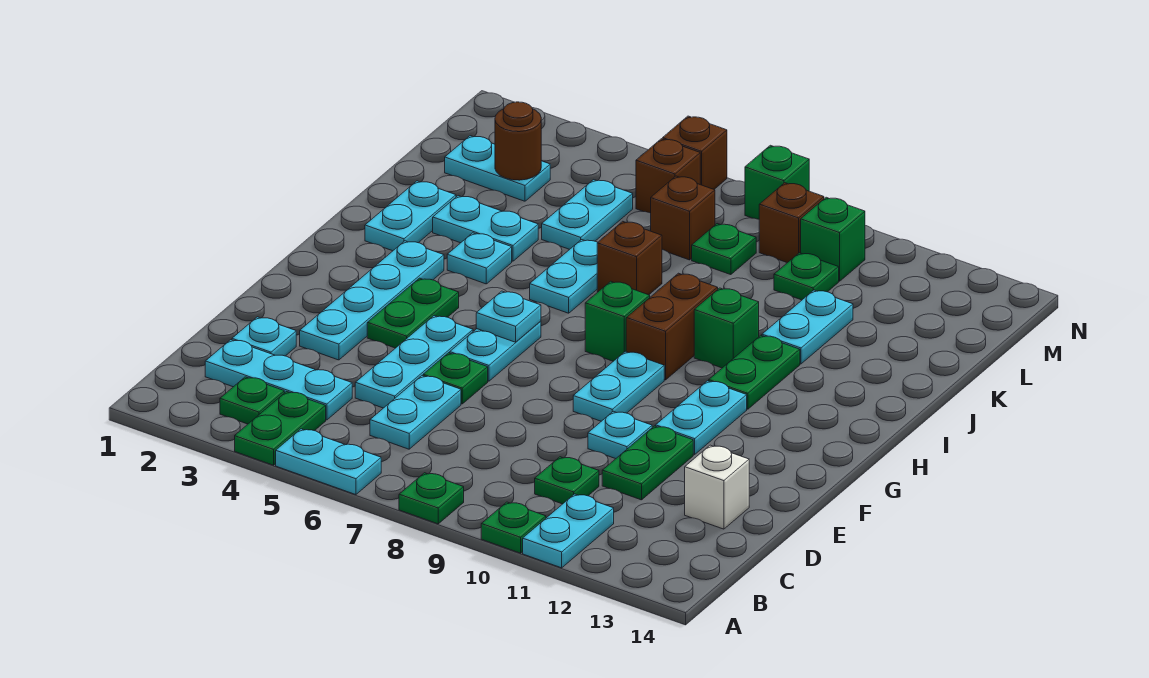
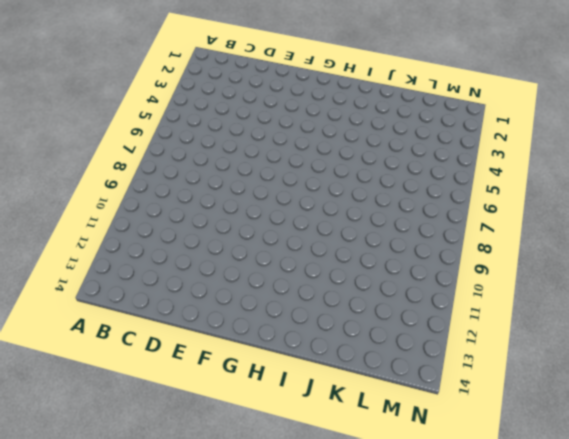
none -> green 1x2 plate [235,392,326,465]
none -> cyan 1x2 plate [276,429,381,495]
none -> green 1x1 plate [399,473,464,524]
none -> green 1x1 plate [481,502,546,553]

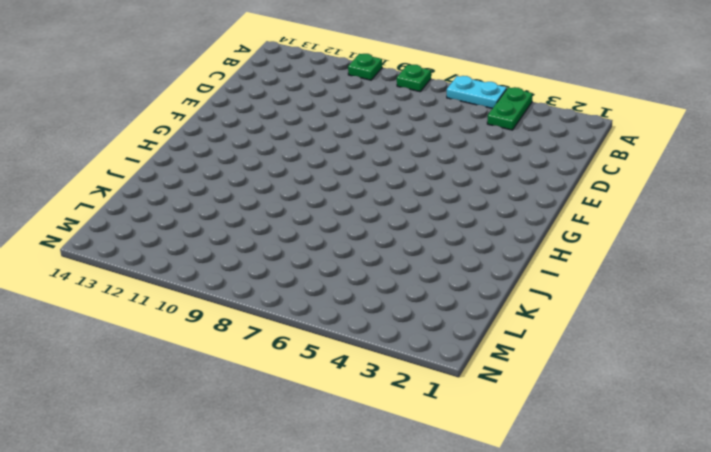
none -> cyan 1x2 plate [523,494,614,568]
none -> green 1x1 plate [220,377,284,424]
none -> cyan 1x3 plate [205,340,352,420]
none -> cyan 1x2 plate [370,376,461,449]

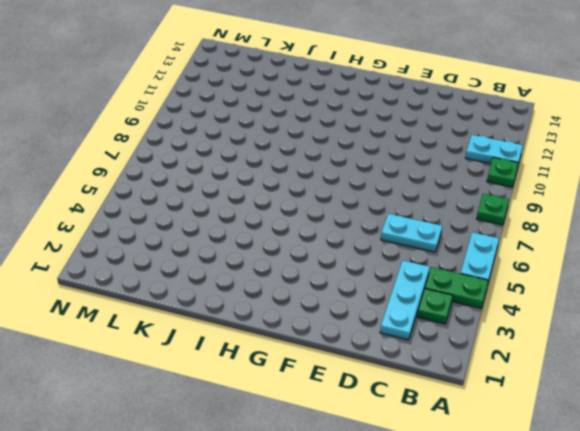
none -> green 1x1 plate [535,457,599,504]
none -> cyan 1x1 plate [232,317,296,356]
none -> cyan 1x3 plate [355,316,473,408]
none -> green 1x2 plate [602,426,693,500]

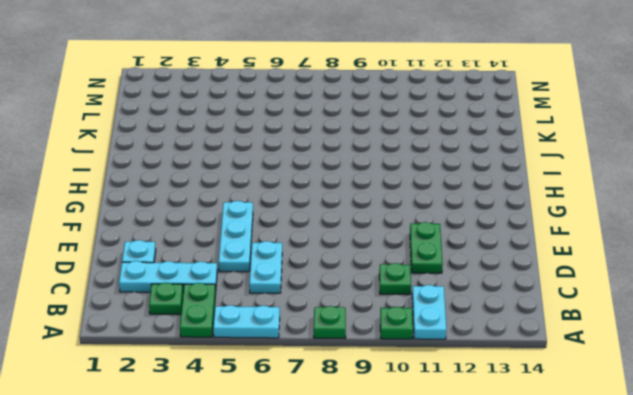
none -> white 1x1 brick [685,445,749,529]
none -> cyan 1x4 plate [300,241,444,360]
none -> green 1x1 plate [423,353,488,404]
none -> cyan 1x1 plate [588,411,652,459]

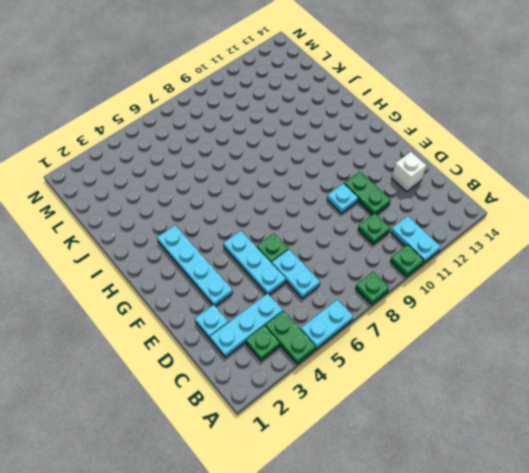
none -> green 1x2 plate [367,278,459,348]
none -> cyan 1x2 plate [450,321,541,381]
none -> cyan 1x2 plate [573,351,664,421]
none -> cyan 1x2 plate [656,381,747,454]

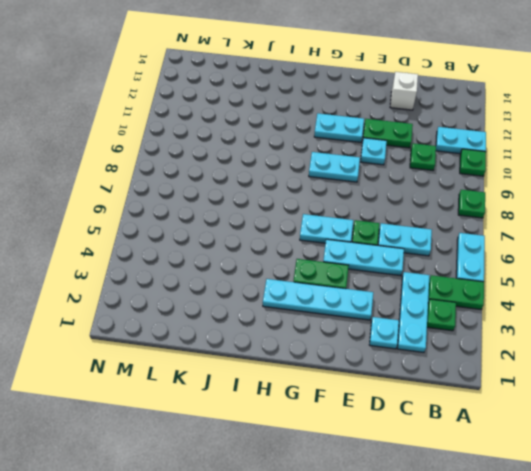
none -> green 1x1 brick [585,281,650,361]
none -> brown 1x2 brick [626,273,718,380]
none -> green 1x2 plate [709,335,800,409]
none -> cyan 1x2 plate [365,181,456,251]

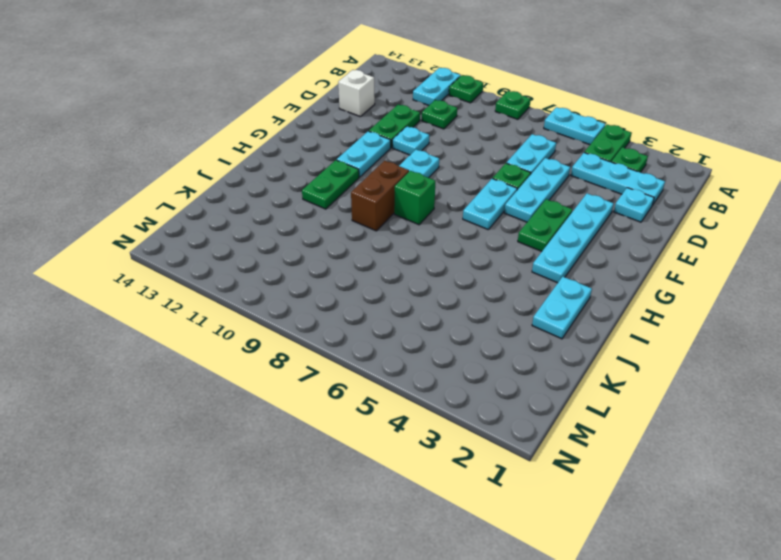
none -> cyan 1x1 plate [447,233,512,284]
none -> cyan 1x2 plate [530,240,598,313]
none -> green 1x1 brick [694,288,759,368]
none -> cyan 1x2 plate [433,196,538,261]

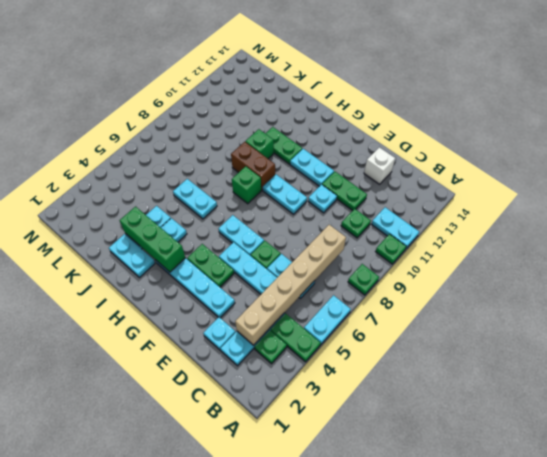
tan 1x6 brick [235,225,346,345] -> none
green 1x3 brick [120,207,185,272] -> none
none -> brown 1x1 brick [597,221,662,295]
none -> cyan 1x2 plate [762,290,853,364]
none -> cyan 1x2 plate [542,180,633,249]
none -> cyan 1x2 plate [445,136,550,201]

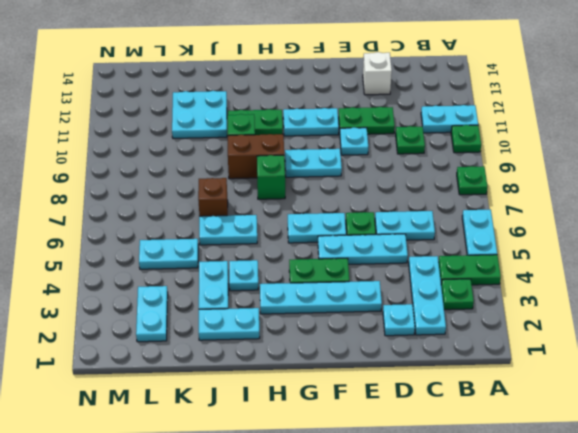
cyan 2x2 plate [172,91,227,138] -> cyan 1x2 plate [762,290,853,364]
none -> brown 1x1 brick [651,176,715,260]
none -> green 1x1 plate [692,224,756,275]
none -> green 1x1 plate [774,253,839,300]
none -> brown 1x1 brick [636,139,700,213]

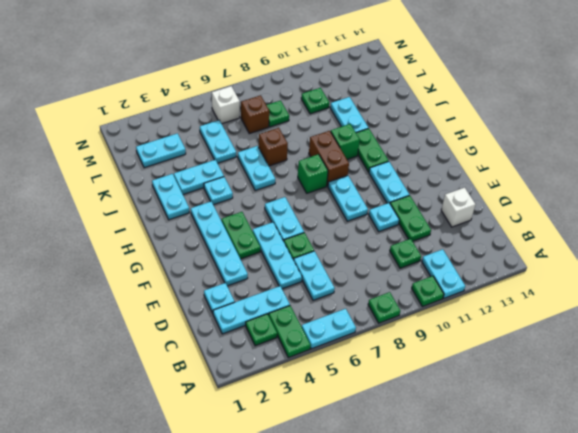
white 1x1 brick [212,86,240,124] -> brown 1x1 brick [636,139,700,213]
none -> brown 1x1 brick [759,183,824,263]
none -> green 1x1 brick [801,197,865,281]
none -> brown 1x1 brick [663,116,727,189]
none -> green 1x1 brick [745,145,809,219]

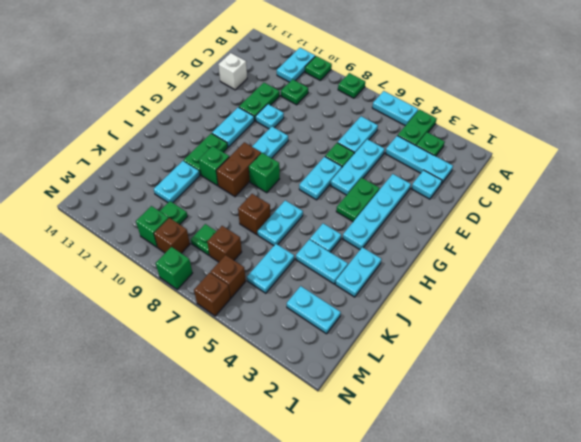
none -> cyan 1x1 plate [476,291,541,342]
none -> brown 1x1 round brick [495,102,541,180]

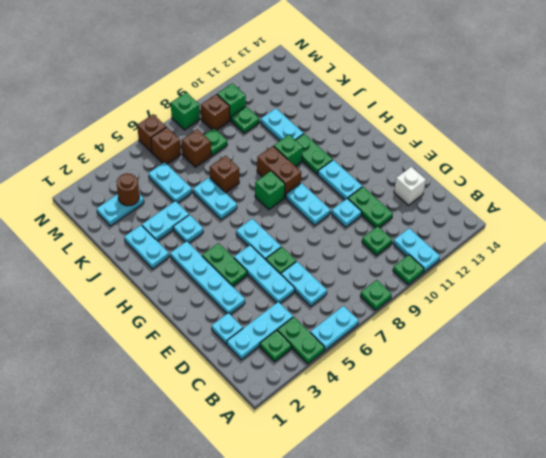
none -> cyan 1x1 plate [476,291,541,342]

